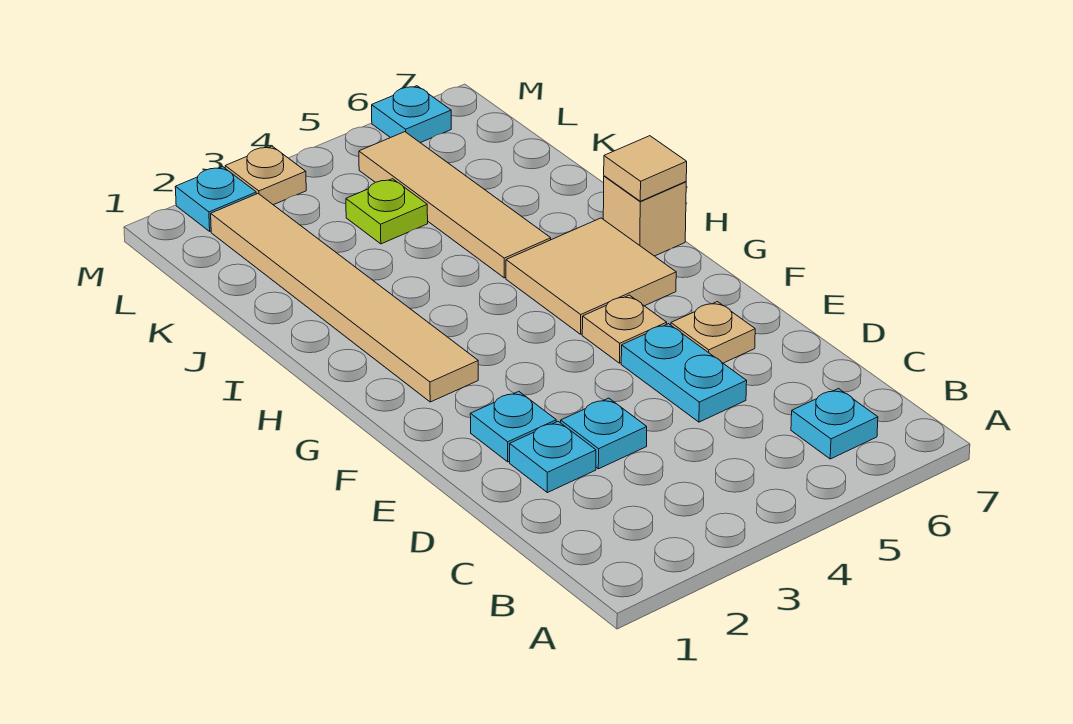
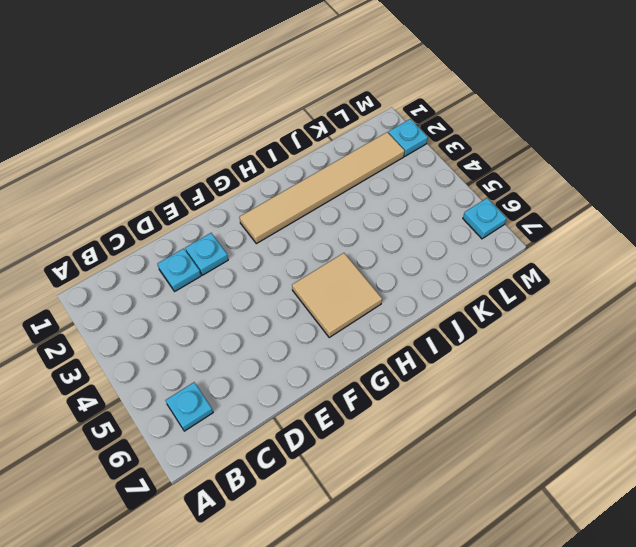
none -> cyan 1x1 plate [561,398,647,469]
none -> cyan 1x2 plate [621,324,747,422]
none -> tan 1x1 plate [671,302,755,363]

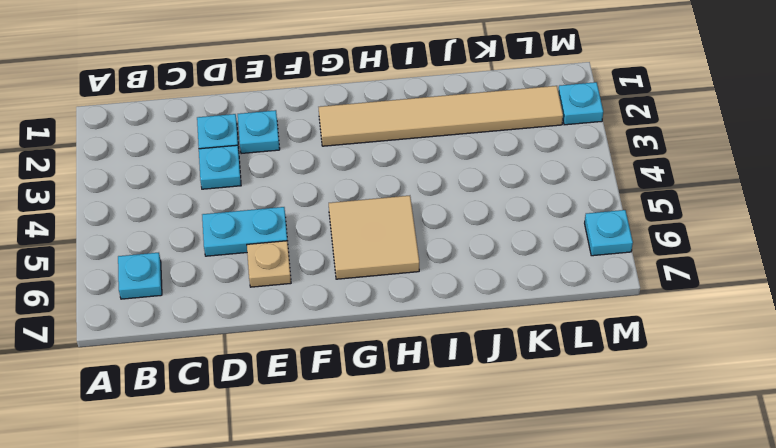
none -> tan 1x1 plate [582,295,667,363]
none -> tan 1x1 brick [603,176,686,256]
none -> tan 1x4 tile [359,132,551,278]

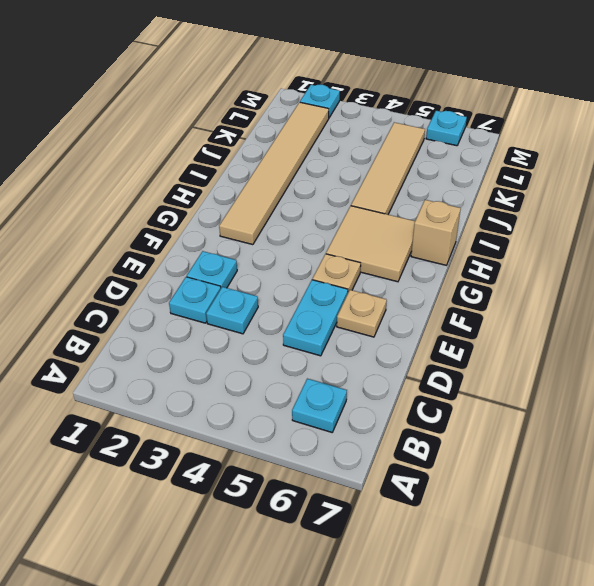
none -> lime 1x1 plate [346,179,428,244]
none -> tan 1x1 plate [225,146,306,205]
none -> tan 1x1 tile [604,136,687,201]

